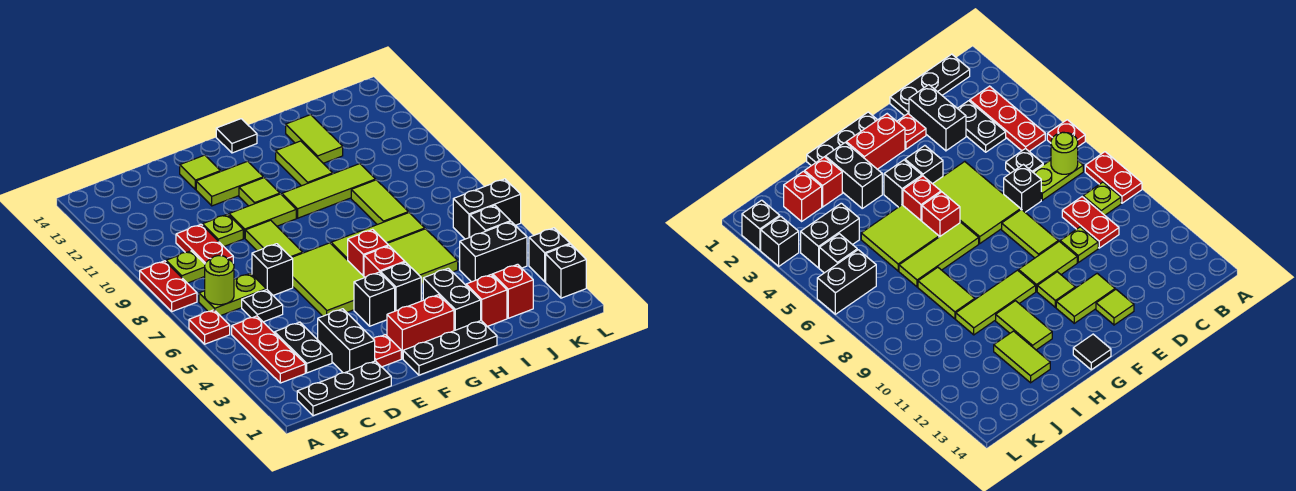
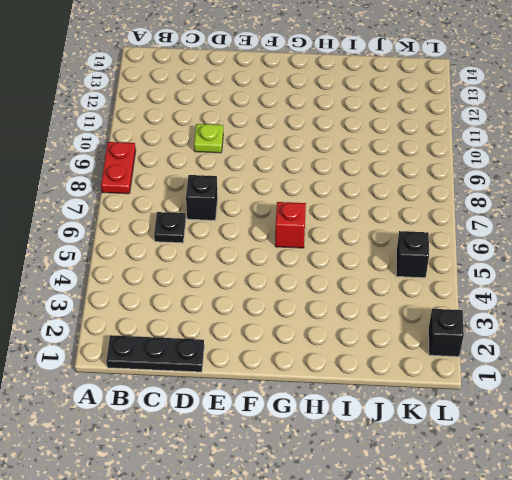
none -> red 1x1 plate [189,310,230,344]
none -> red 1x3 plate [232,316,305,383]
none -> lime 1x2 plate [199,273,266,316]
none -> lime 1x1 plate [166,251,205,283]

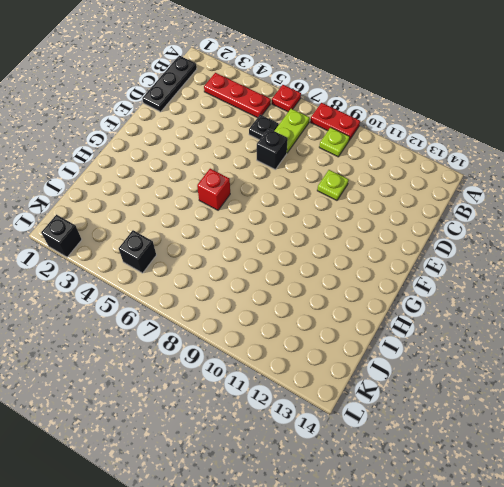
none -> black 1x2 plate [275,322,332,373]
none -> red 1x2 plate [176,224,233,264]
none -> black 1x2 brick [317,309,375,373]
none -> red 1x1 plate [374,335,401,367]

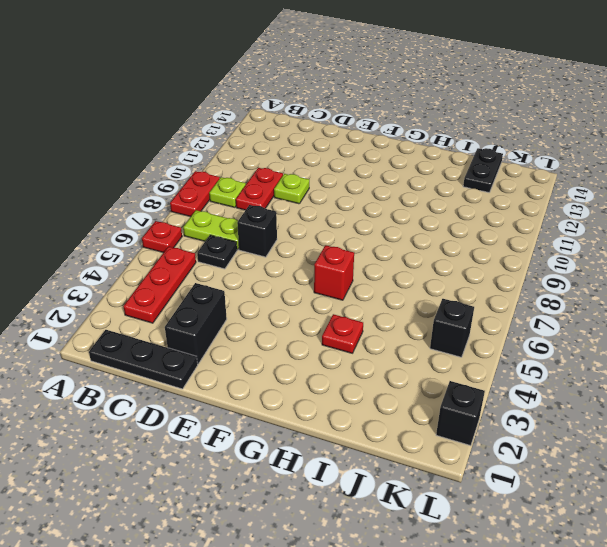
red 1x1 plate [322,314,363,353] -> red 1x1 plate moved to [374,335,401,367]
black 1x2 plate [463,148,503,192] -> black 1x2 plate moved to [275,322,332,373]
none -> lime 2x3 tile [292,243,365,316]
none -> lime 1x2 tile [245,220,303,258]
none -> lime 1x2 tile [229,194,296,238]
none -> lime 1x2 tile [196,161,263,206]

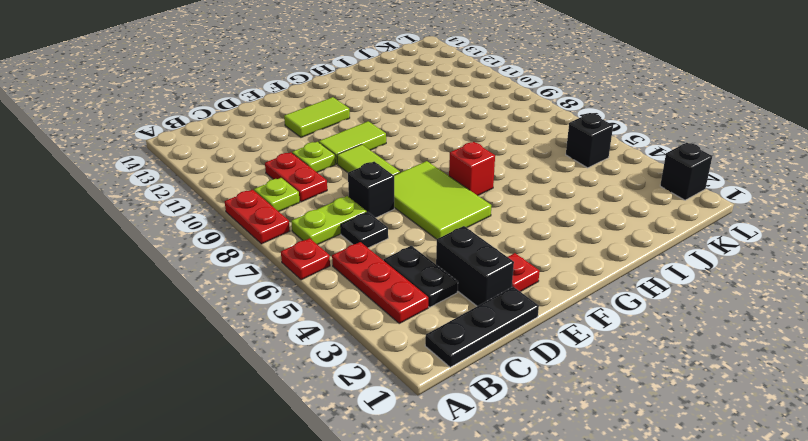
none -> lime 1x1 tile [180,155,221,190]
none -> black 1x3 plate [403,321,497,375]
none -> red 1x2 brick [387,295,454,359]
none -> black 1x1 brick [354,272,395,326]

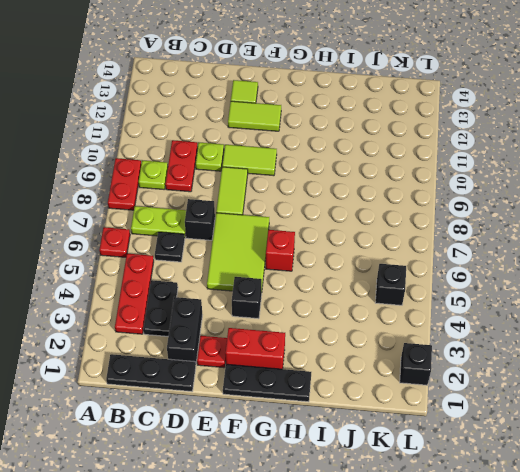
none -> lime 1x1 tile [239,178,280,206]
none -> black 1x1 brick [380,262,421,311]
none -> red 1x1 brick [364,246,405,277]
none -> lime 1x3 tile [331,212,425,260]

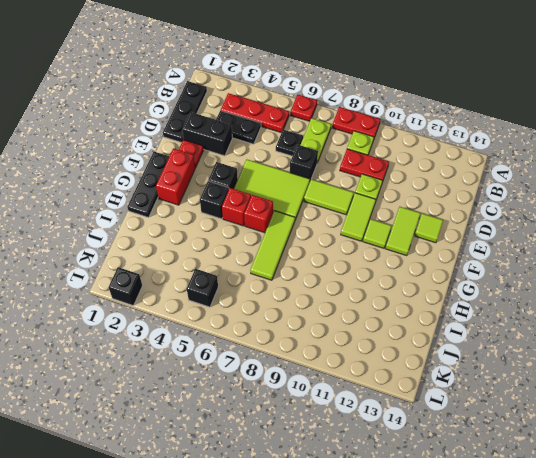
none -> lime 1x3 tile [282,164,376,218]
none -> black 1x1 tile [216,119,257,153]
none -> black 1x2 brick [423,268,481,331]
none -> lime 2x2 tile [387,229,458,284]

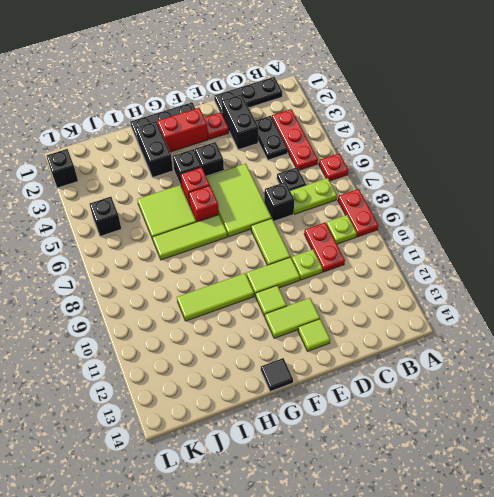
none -> lime 1x2 tile [276,141,333,186]
none -> red 1x1 brick [466,275,507,326]
none -> lime 1x2 tile [351,180,408,225]
none -> lime 1x2 tile [286,115,343,163]

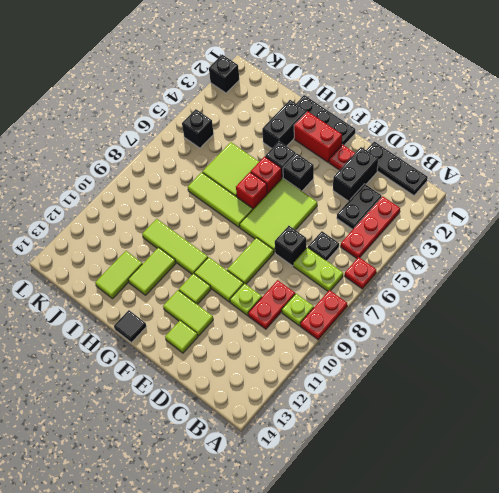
none -> red 1x1 brick [466,275,507,326]
none -> lime 1x2 tile [351,180,408,225]
none -> red 1x1 brick [493,264,533,318]
none -> black 1x2 brick [460,222,527,282]

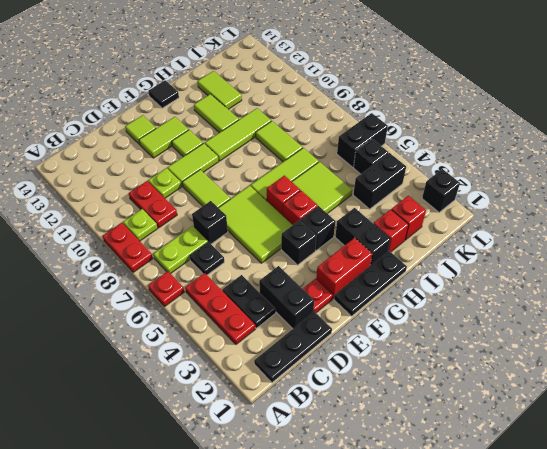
none -> black 1x1 brick [529,228,570,282]
none -> lime 1x1 round brick [205,256,234,305]

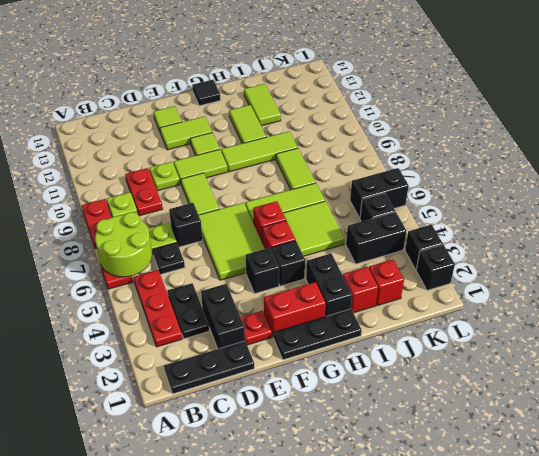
lime 2x2 round brick [95,212,152,277] -> lime 1x1 round brick [205,256,234,305]

